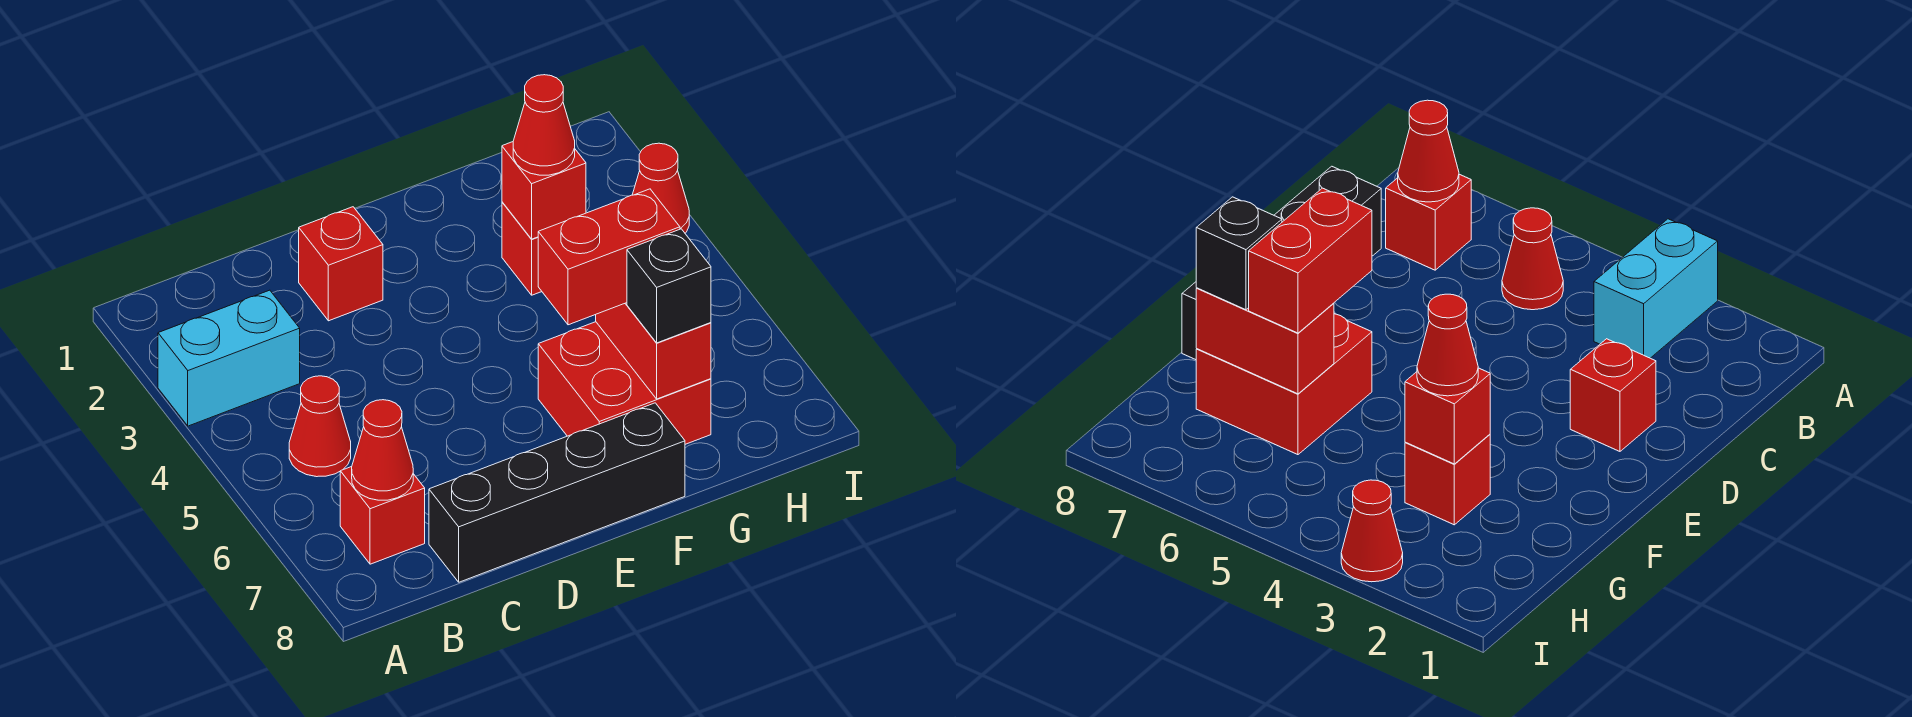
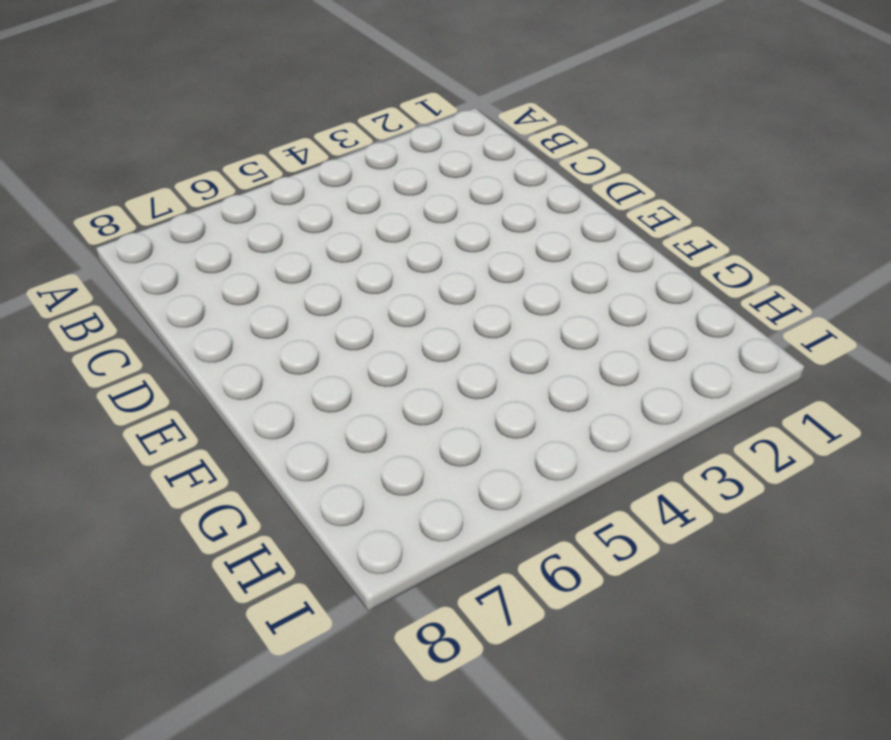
none -> cyan 1x2 brick [158,290,300,426]
none -> red 1x1 cone [289,376,351,477]
none -> red 1x1 brick [340,467,425,564]

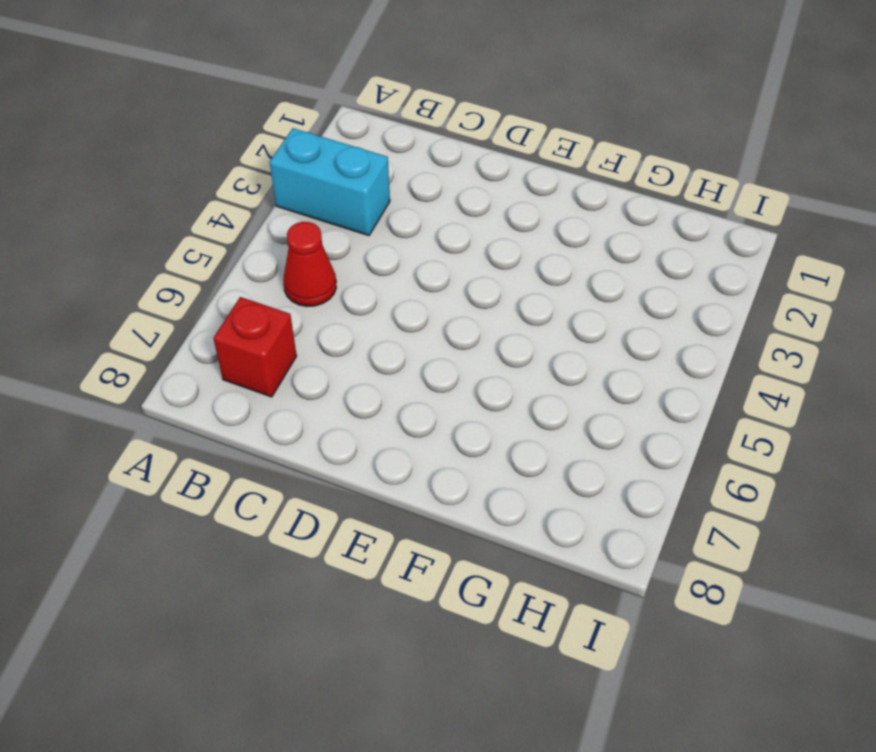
none -> black 1x4 brick [429,403,685,582]
none -> red 1x1 brick [299,207,383,321]
none -> red 2x2 brick [538,322,711,444]

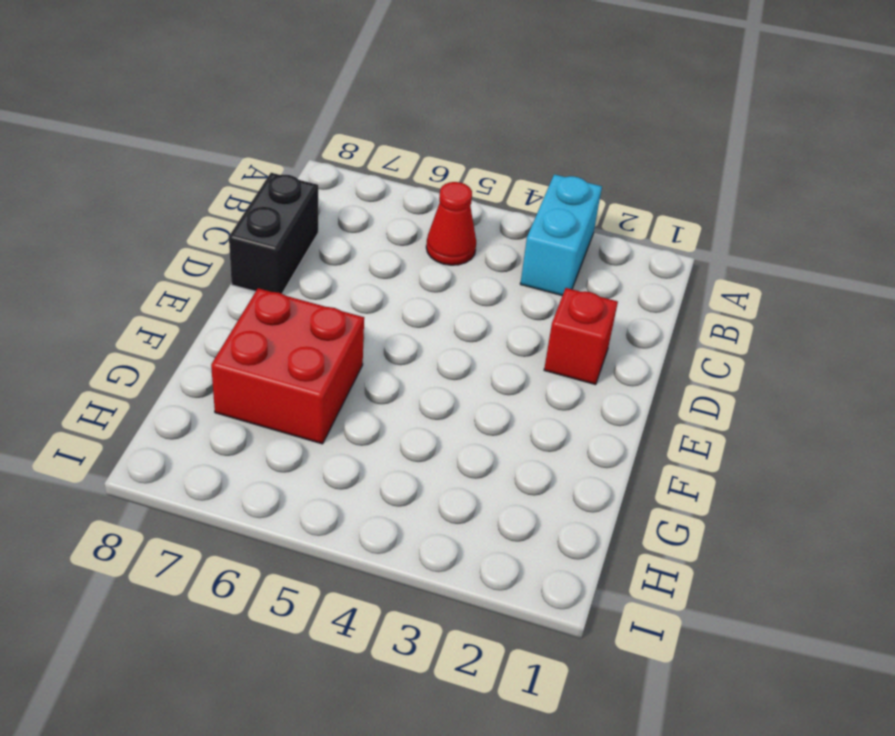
black 1x2 brick [229,173,318,294] -> black 1x4 brick [429,403,685,582]
none -> red 1x1 brick [340,467,425,564]
none -> red 1x1 brick [502,202,542,295]
none -> red 1x1 cone [632,143,689,233]

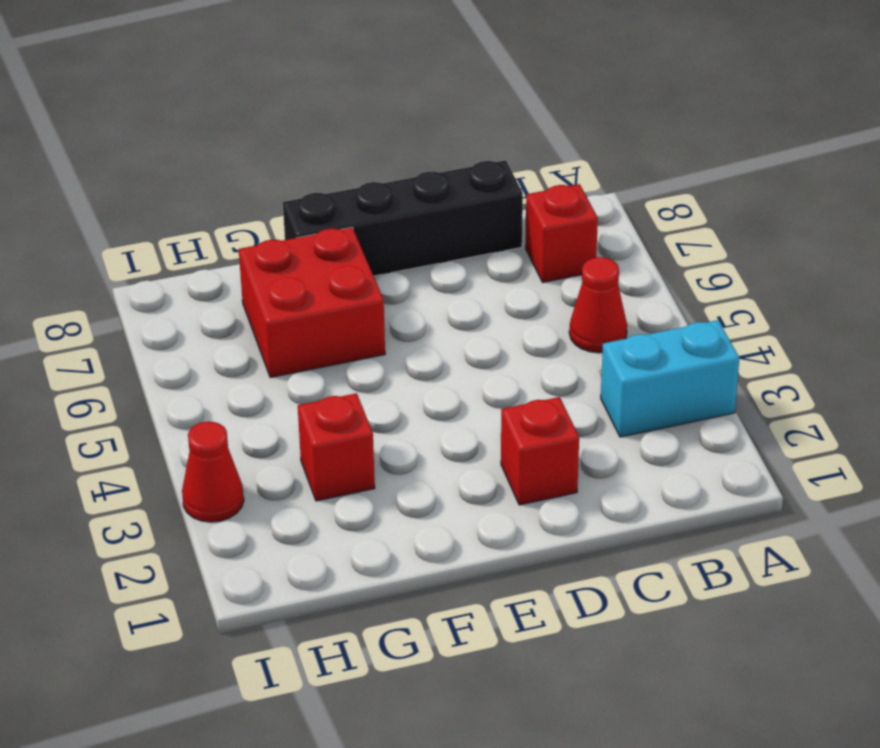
none -> red 1x1 cone [352,400,413,500]
none -> red 1x1 brick [502,142,586,239]
none -> red 1x2 brick [596,303,711,399]

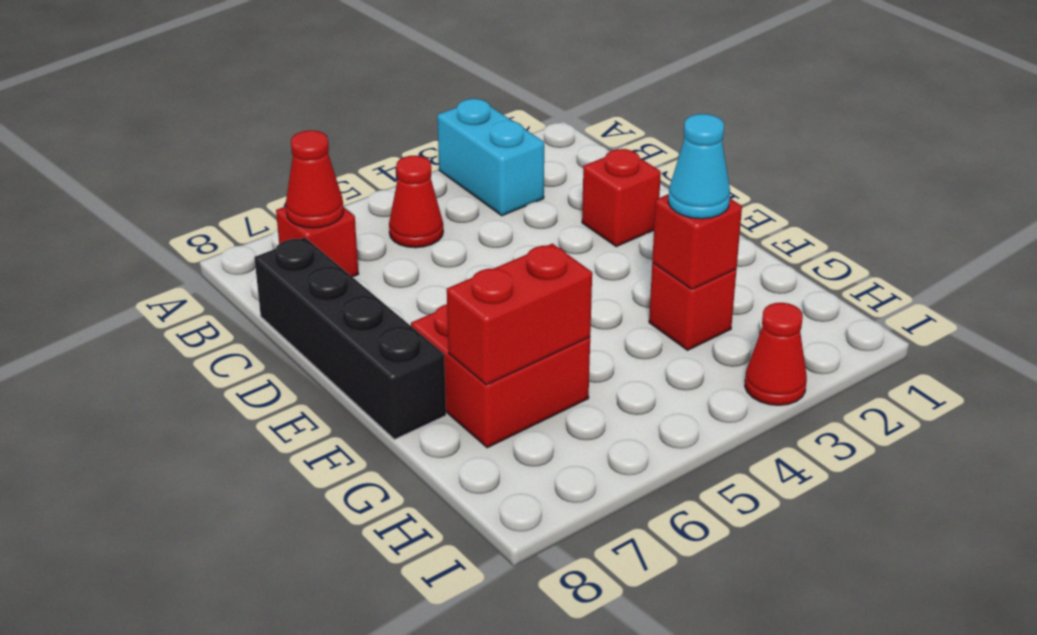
cyan 1x1 cone [668,114,730,219] -> red 1x1 cone [513,75,575,175]
none -> red 1x2 brick [538,189,680,325]
none -> black 1x1 brick [627,229,711,343]

